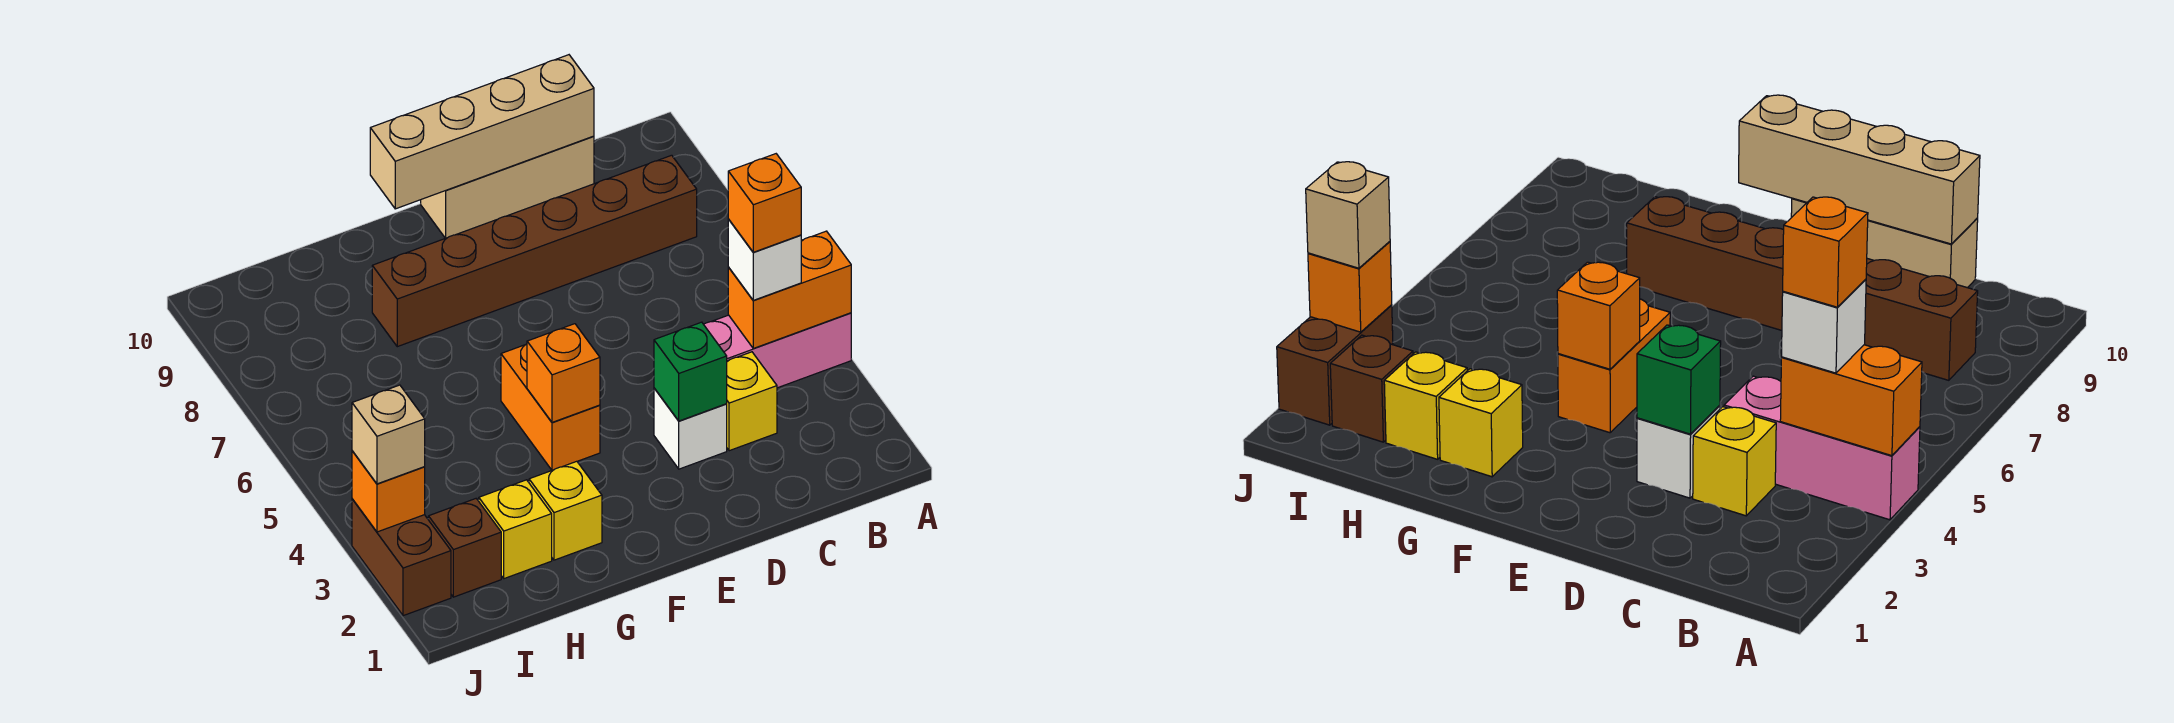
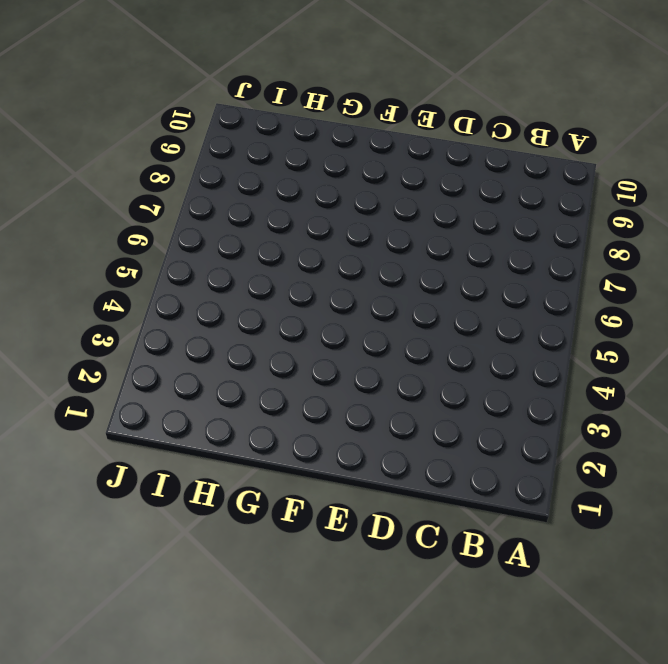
none -> pink 1x3 brick [704,313,851,388]
none -> brown 1x6 brick [372,155,697,347]
none -> yellow 1x1 brick [727,352,777,451]

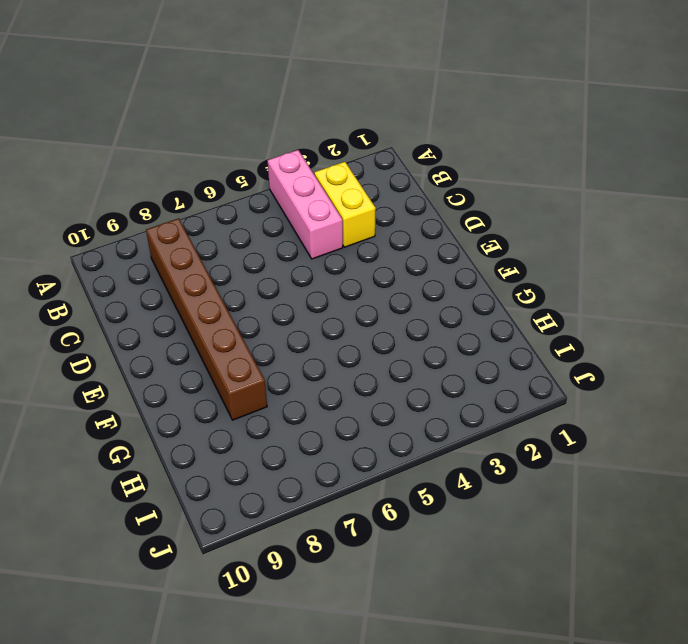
yellow 1x2 brick [314,162,376,247] -> yellow 1x1 brick [727,352,777,451]
none -> tan 1x3 brick [421,136,594,238]
none -> white 1x1 brick [654,388,727,469]
none -> orange 1x2 brick [501,344,600,470]

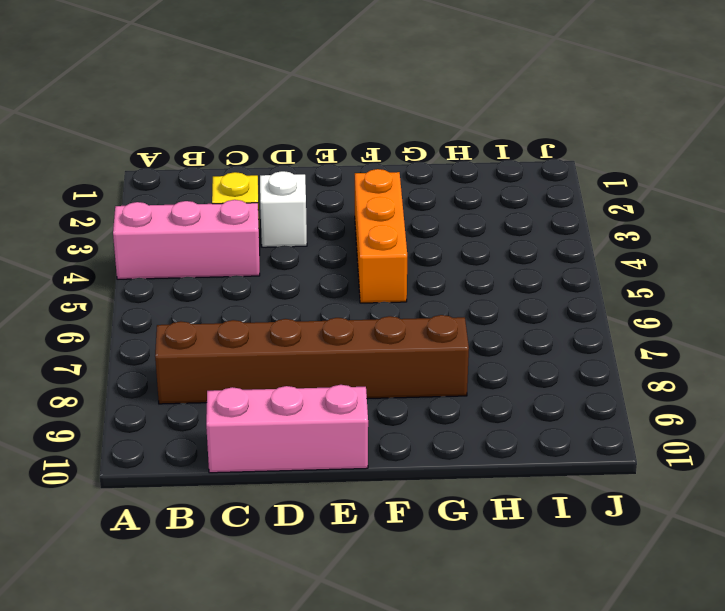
pink 1x3 brick [206,385,368,473] -> tan 1x3 brick [421,136,594,238]
orange 1x3 brick [355,169,407,303] -> orange 1x2 brick [501,344,600,470]
none -> yellow 1x1 brick [529,461,602,560]
none -> yellow 1x1 brick [479,480,552,579]
none -> brown 1x1 brick [428,499,501,597]

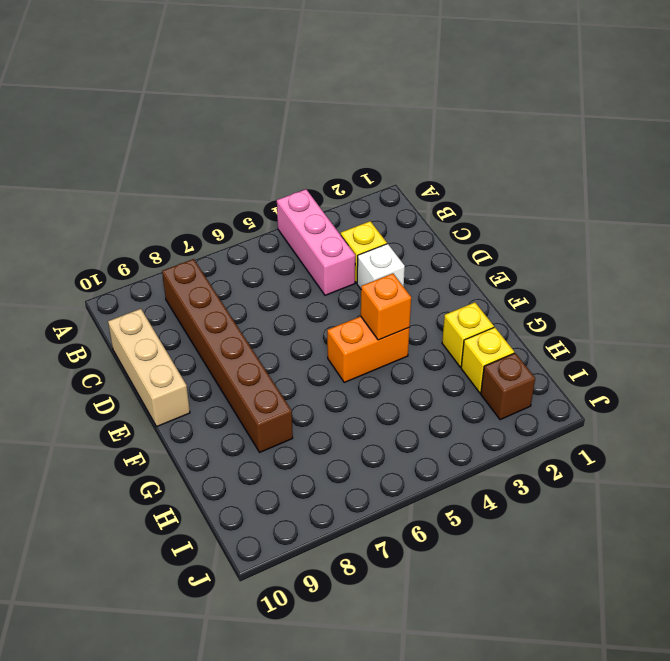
none -> brown 1x2 brick [352,499,451,616]
none -> orange 1x2 brick [728,231,851,348]
none -> tan 1x4 brick [370,55,594,209]

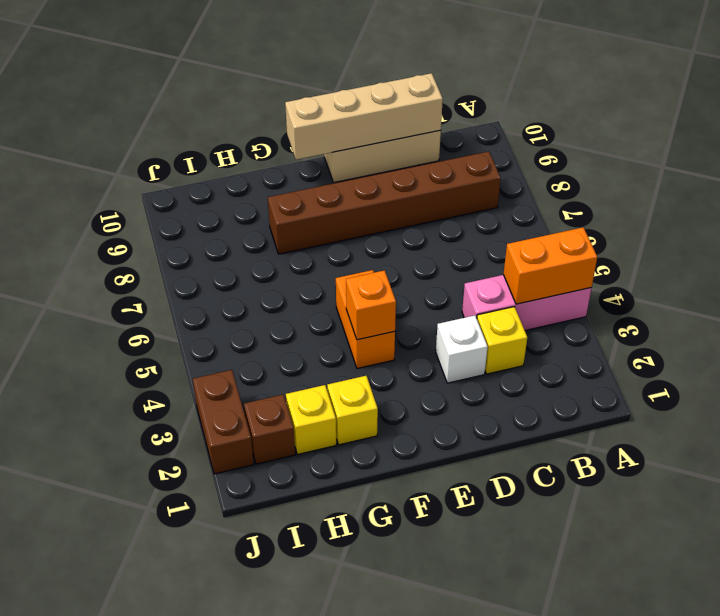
none -> green 1x1 brick [654,322,727,421]
none -> orange 1x1 brick [352,451,425,532]
none -> white 1x1 brick [728,219,801,300]

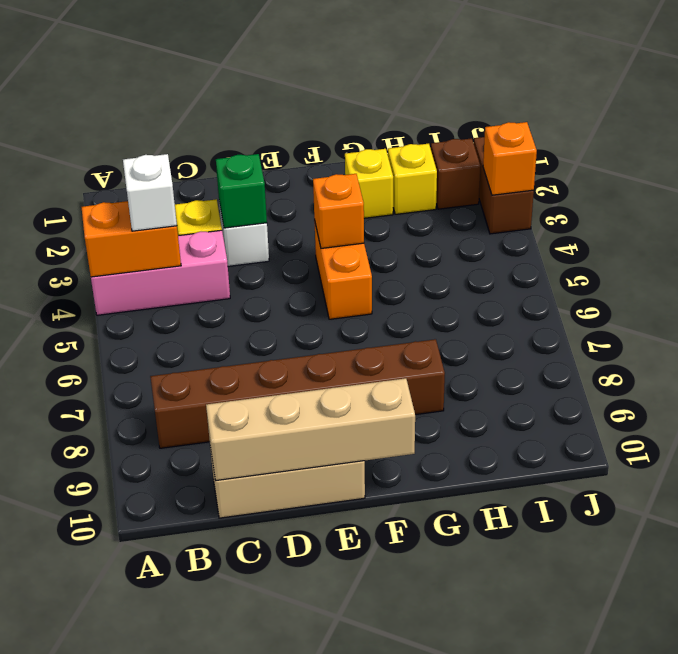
none -> tan 1x1 brick [352,385,425,484]
none -> orange 1x1 brick [728,154,801,252]

